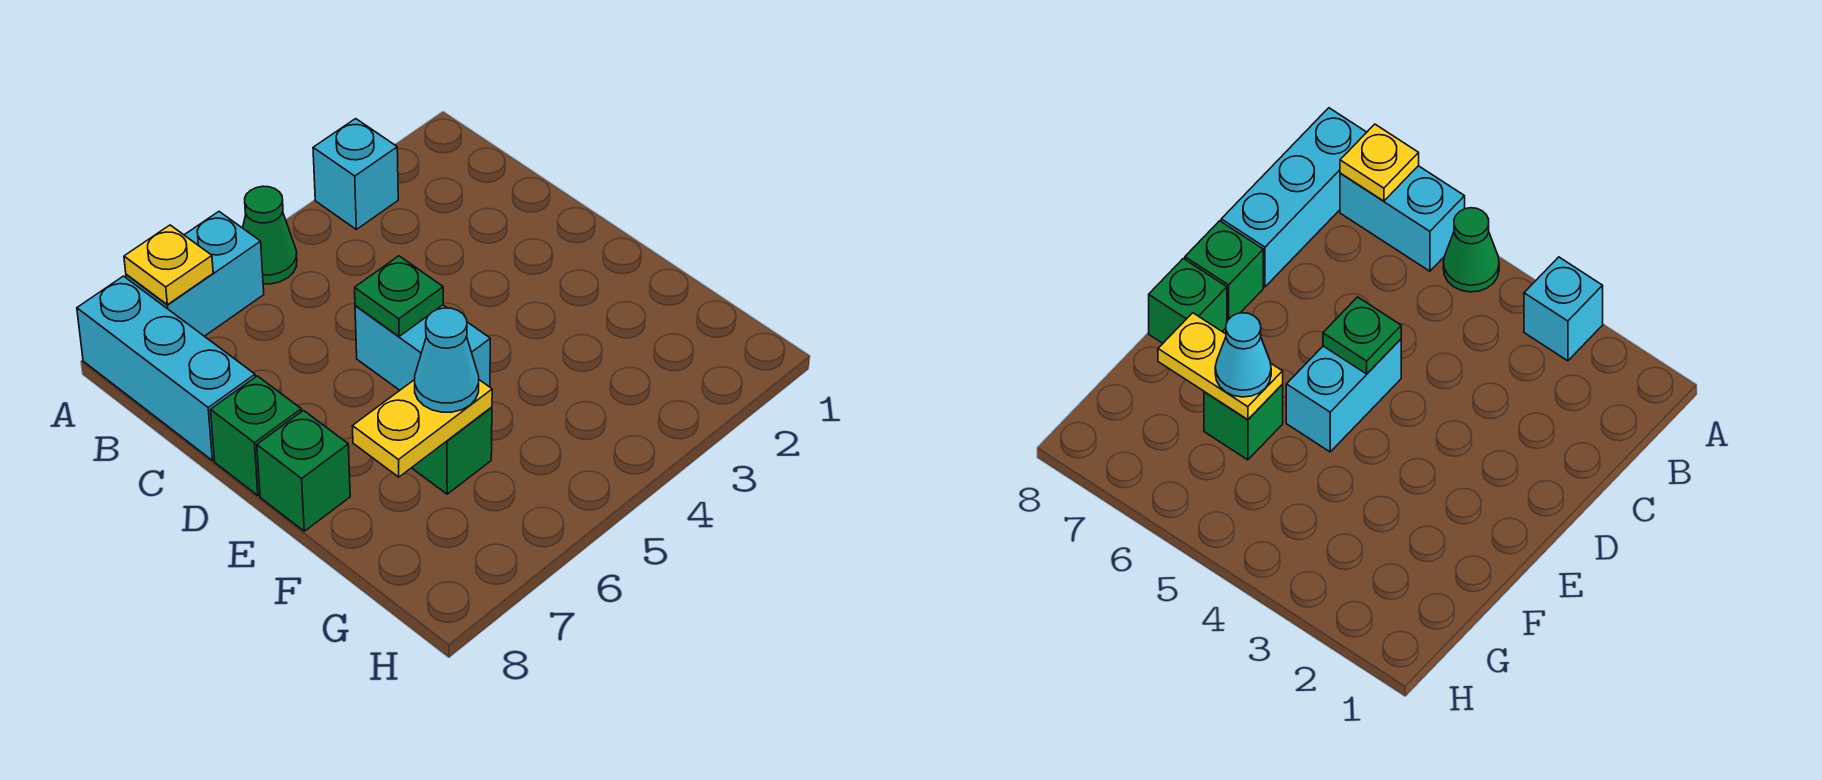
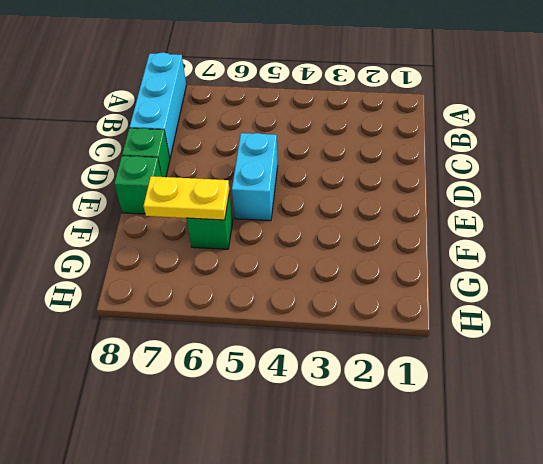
none -> cyan 1x1 brick [313,119,398,229]
none -> green 1x1 cone [243,186,297,284]
none -> cyan 1x2 brick [126,212,264,336]

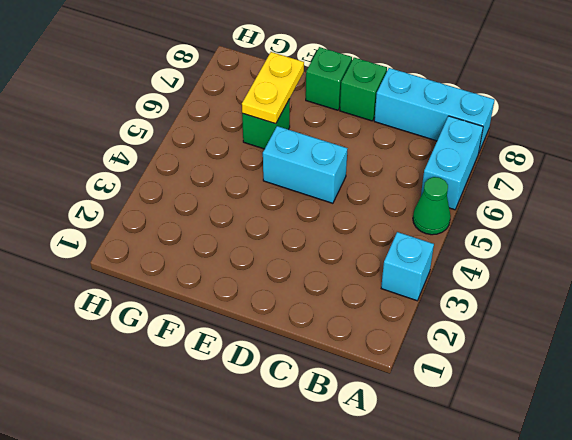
none -> yellow 1x1 plate [124,225,213,305]
none -> green 1x1 plate [355,256,443,336]
none -> cyan 1x1 cone [415,308,479,412]

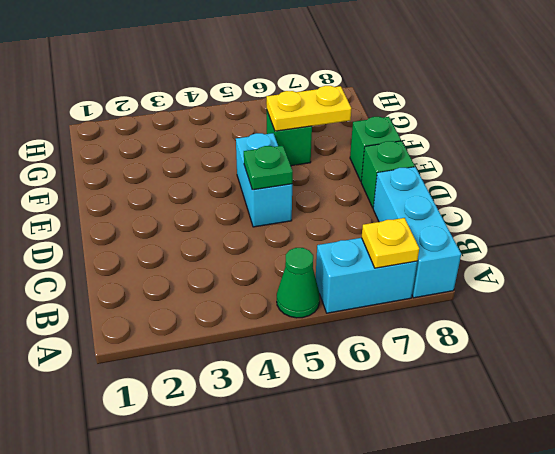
none -> cyan 1x1 brick [313,119,398,229]
none -> cyan 1x1 cone [415,308,479,412]

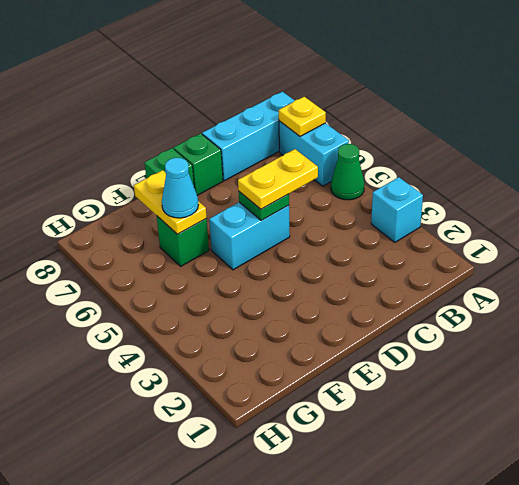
yellow 1x2 plate [238,149,318,209] -> none

